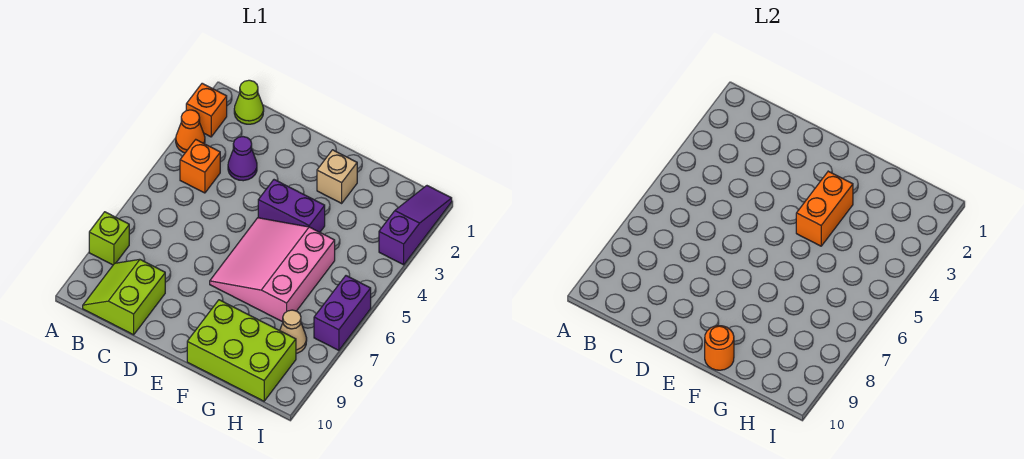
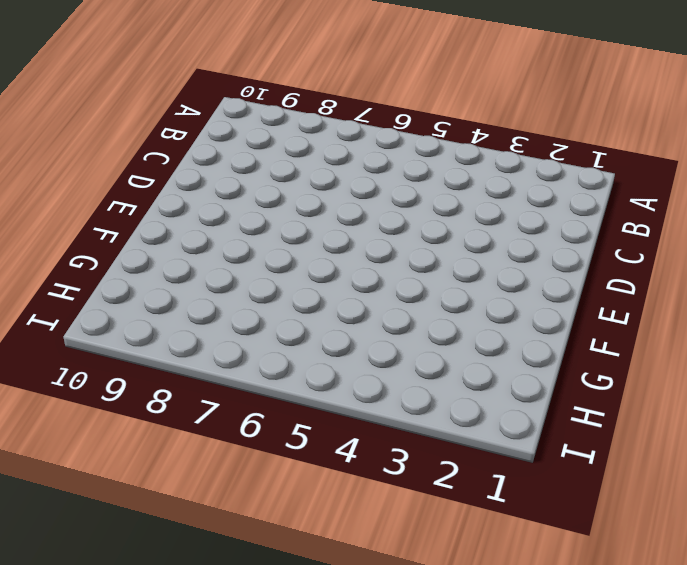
none -> orange 1x1 brick [186,83,227,137]
none -> orange 1x1 cone [176,110,205,153]
none -> lime 1x1 brick [89,212,129,265]

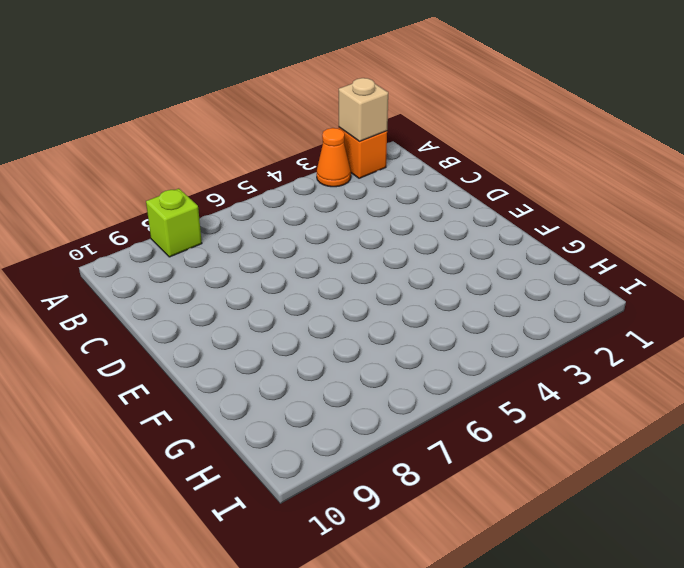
tan 1x1 brick [339,78,388,141] -> tan 1x1 brick moved to [317,150,357,203]
none -> lime 1x1 cone [234,80,264,124]
none -> orange 1x1 brick [180,140,220,193]
none -> lime 2x2 slope [83,259,165,335]

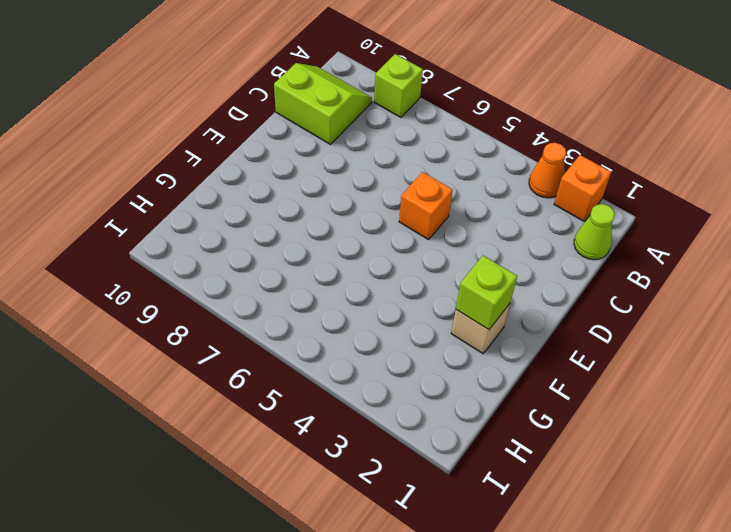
orange 1x1 brick [399,172,453,240] -> orange 1x1 brick moved to [180,140,220,193]
lime 1x1 brick [456,256,517,330] -> none
none -> purple 1x1 cone [228,137,257,181]
none -> purple 1x2 brick [258,180,325,232]
none -> pink 3x3 slope [210,218,335,322]

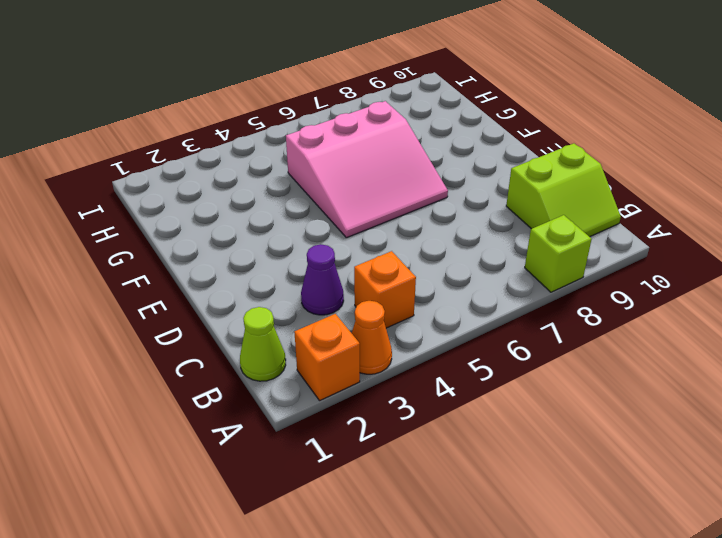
none -> purple 1x2 brick [258,180,325,232]
none -> tan 1x1 brick [317,150,357,203]
none -> lime 2x3 brick [187,300,296,401]

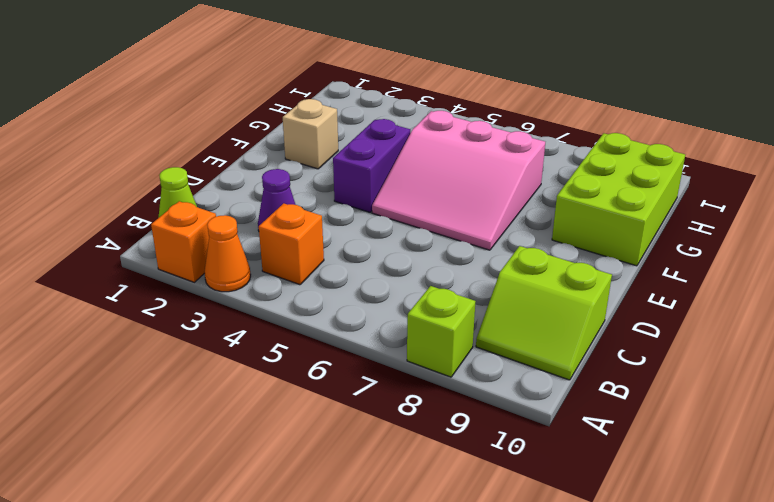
none -> tan 1x1 cone [280,310,307,353]
none -> purple 1x3 slope [379,186,452,265]
none -> purple 1x2 brick [314,276,371,350]

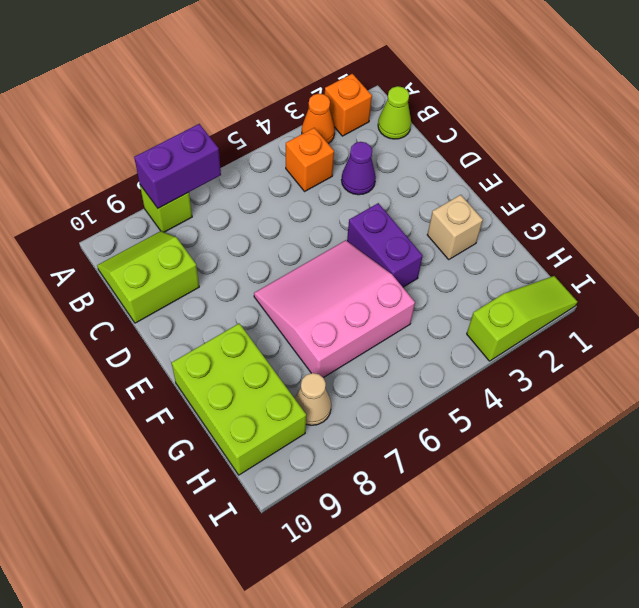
purple 1x2 brick [134,124,221,208] -> purple 1x2 brick moved to [314,276,371,350]
lime 1x3 slope [467,276,578,361] -> purple 1x3 slope [379,186,452,265]
none -> orange 1x2 brick [796,171,853,246]
none -> orange 1x1 round brick [705,326,734,370]

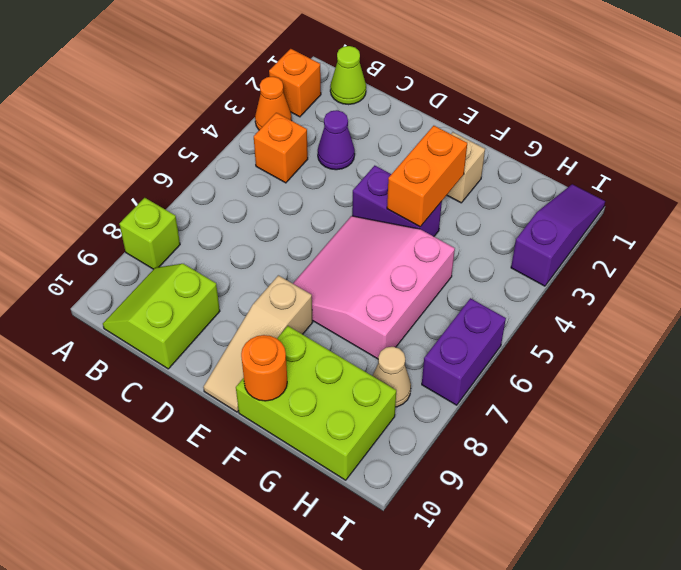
tan 1x3 slope [203,275,313,412] -> none

